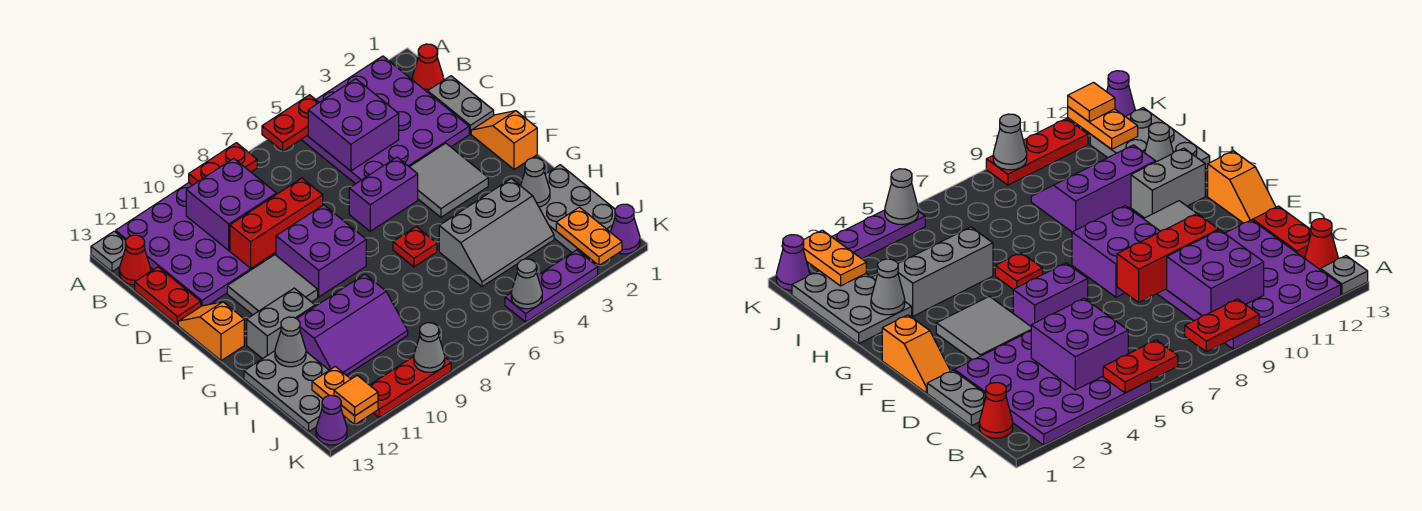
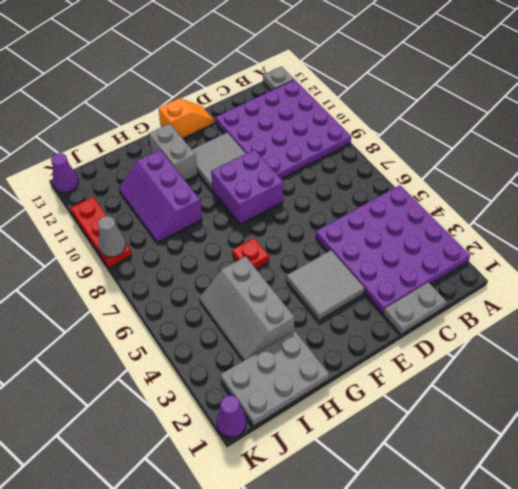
none -> red 1x1 cone [412,44,443,92]
none -> red 1x1 cone [119,235,150,285]
none -> red 1x2 plate [135,267,201,325]
none -> orange 1x2 slope [471,111,537,169]

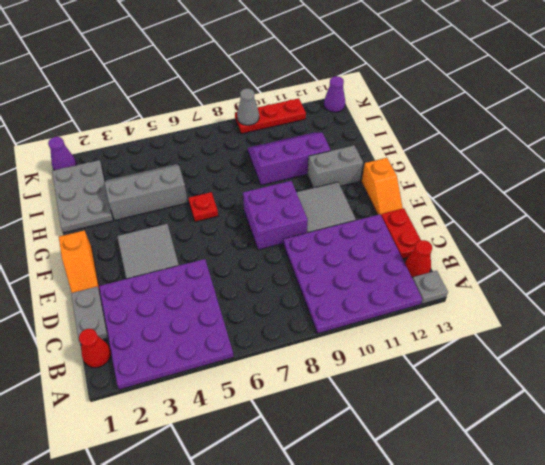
none -> purple 1x2 brick [349,157,418,231]
none -> grey 2x3 plate [244,351,329,432]
none -> purple 1x3 plate [505,250,598,322]
none -> red 1x2 plate [262,95,319,151]

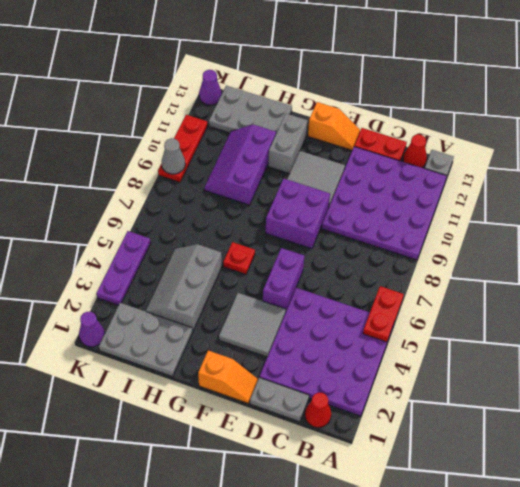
none -> red 1x2 plate [189,143,257,185]
none -> purple 2x2 brick [308,79,399,171]
none -> purple 2x2 brick [186,158,276,250]
none -> red 1x3 brick [230,178,323,268]

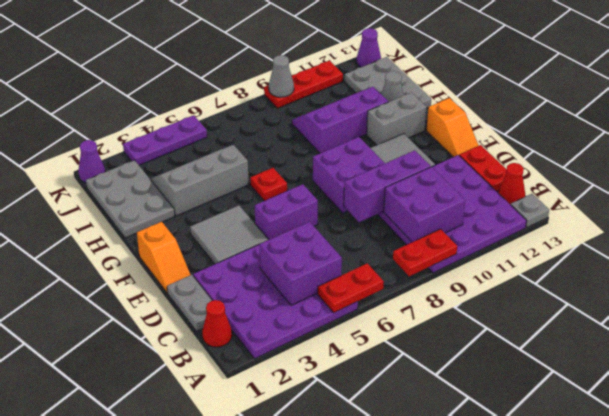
purple 1x3 brick [344,150,431,222] -> red 1x3 brick [230,178,323,268]
none -> grey 1x1 cone [521,158,550,207]
none -> orange 1x2 plate [556,207,622,265]
none -> orange 1x2 plate [312,366,378,425]
none -> grey 1x1 cone [511,259,542,309]

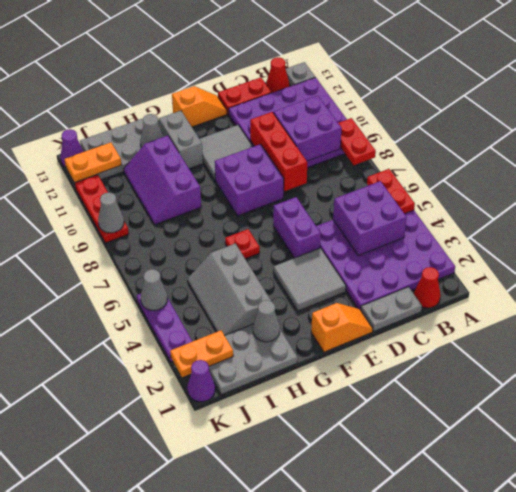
none -> orange 1x1 tile [334,375,378,416]

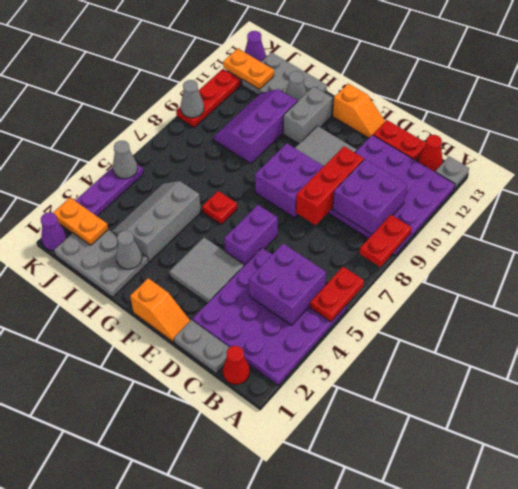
none -> orange 1x1 tile [334,375,378,416]

